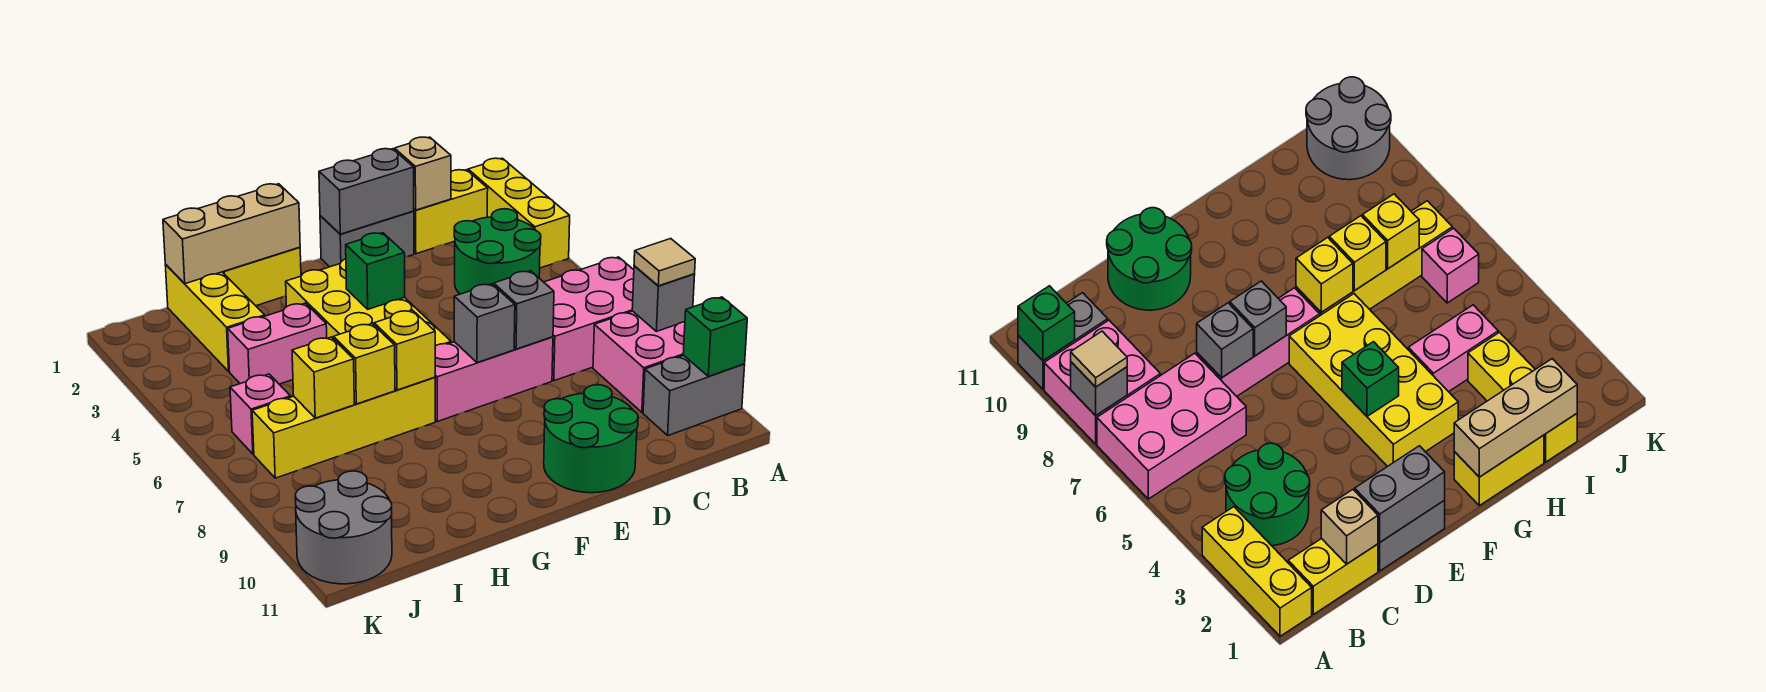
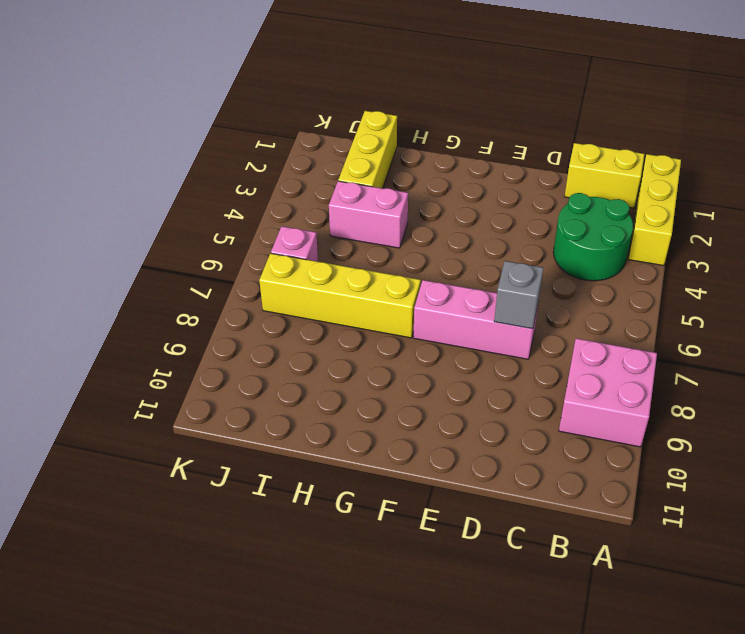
none -> pink 2x3 brick [544,257,634,381]
none -> grey 1x2 brick [643,355,745,435]
none -> grey 1x2 brick [320,211,414,267]

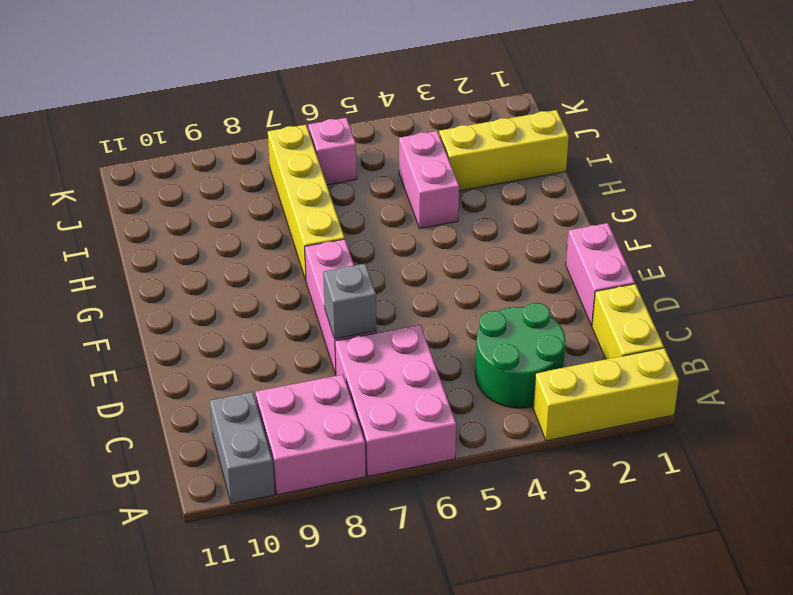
pink 1x2 brick [566,223,635,326] -> grey 1x2 brick [320,211,414,267]
none -> green 2x2 round brick [544,385,638,493]
none -> yellow 2x4 brick [286,259,451,346]
none -> yellow 1x2 brick [223,247,301,306]

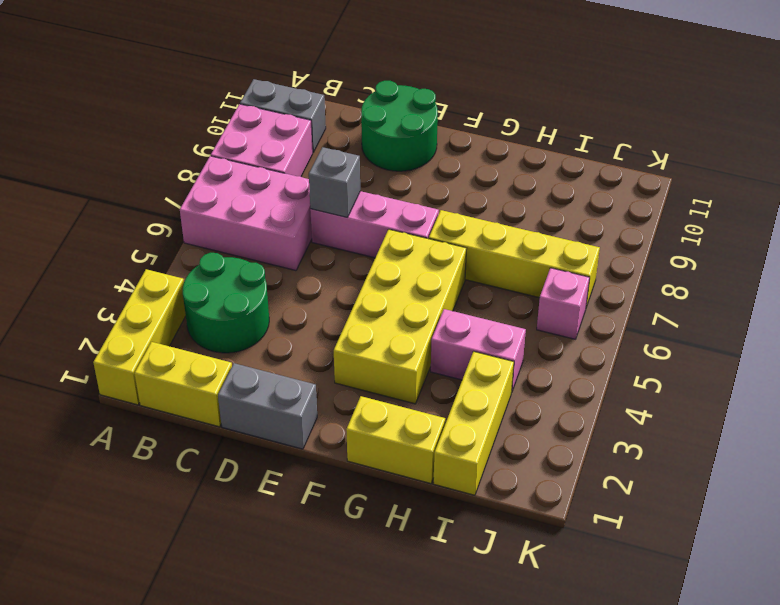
none -> grey 2x2 round brick [295,471,392,584]
none -> grey 1x1 brick [632,266,695,331]
none -> green 1x1 brick [683,297,747,376]

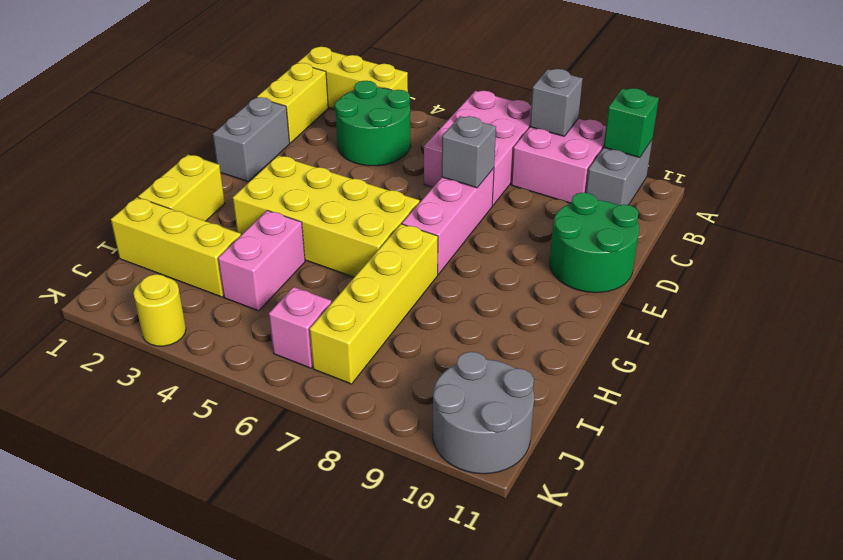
yellow 1x1 round brick [134,274,186,346] -> none
none -> tan 1x1 brick [395,137,451,210]
none -> grey 1x2 brick [319,149,414,234]
none -> grey 1x1 brick [454,284,515,363]

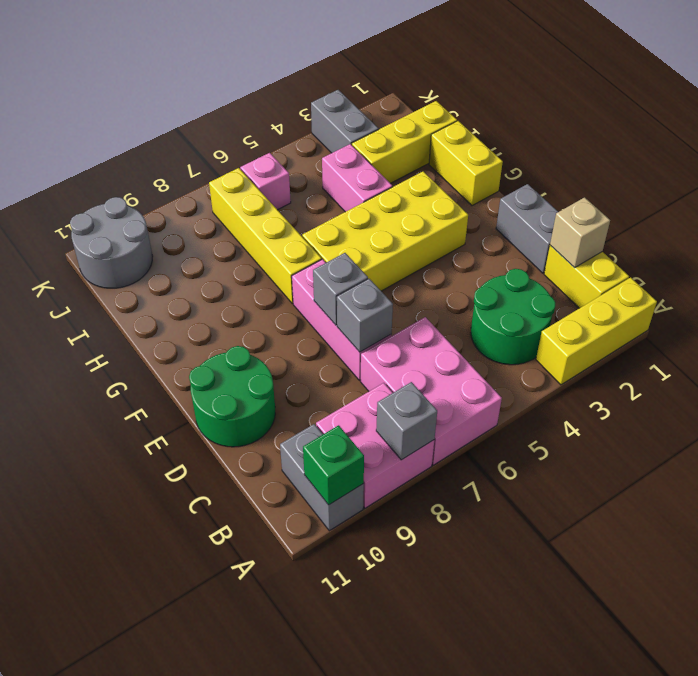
grey 1x2 brick [311,90,379,153] -> grey 1x2 brick moved to [319,149,414,234]
none -> green 1x1 brick [346,233,405,309]
none -> tan 1x3 brick [163,184,300,284]
none -> yellow 1x1 brick [374,310,435,390]

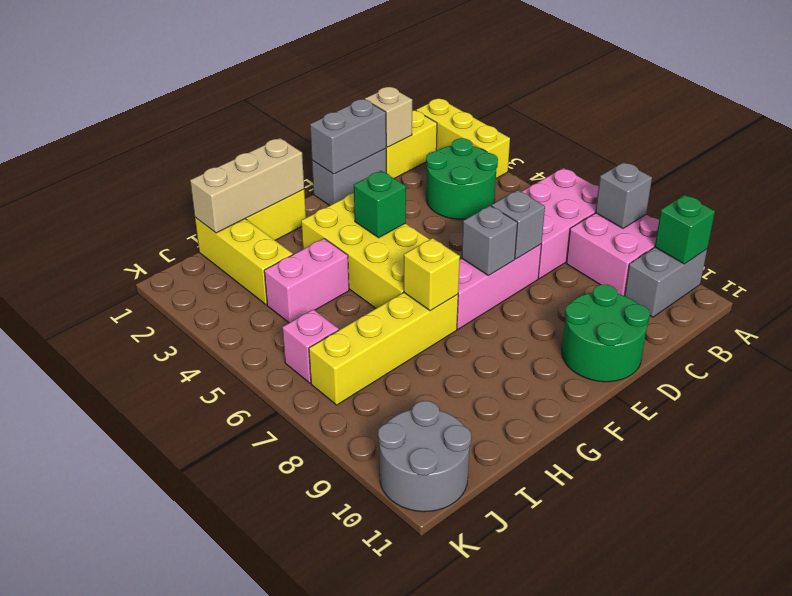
none -> yellow 1x1 brick [333,324,395,404]
none -> yellow 1x1 brick [292,337,354,418]
none -> tan 1x1 tile [634,239,695,286]

